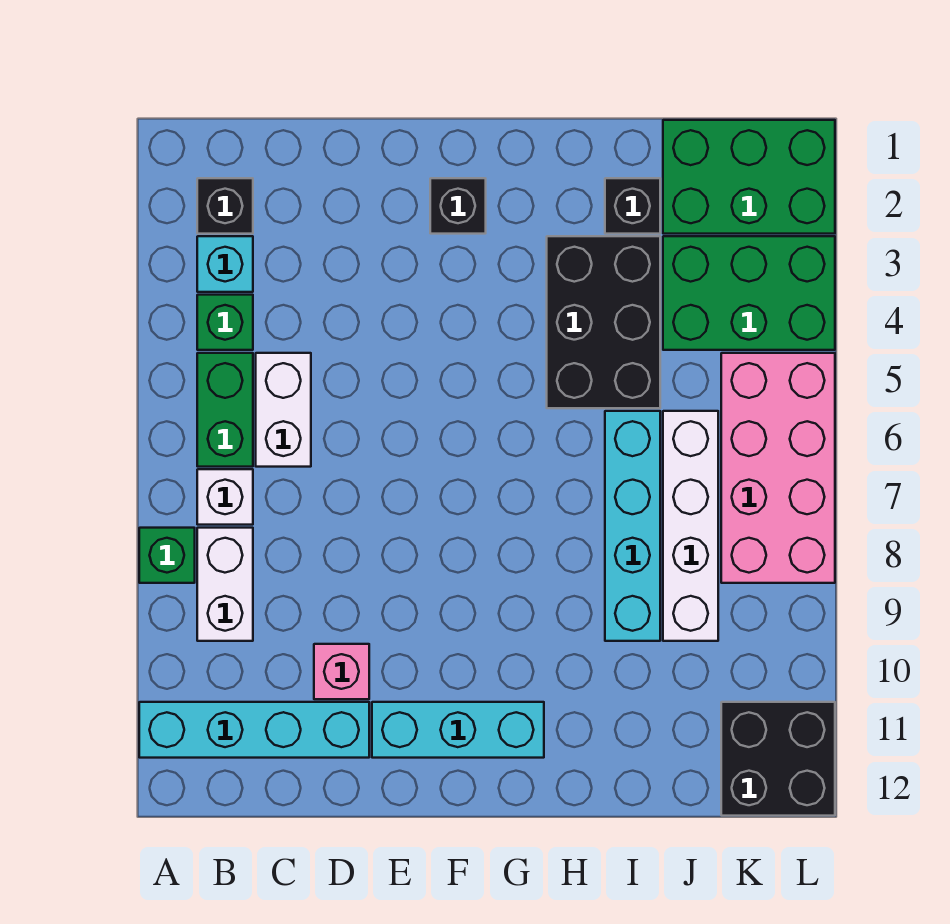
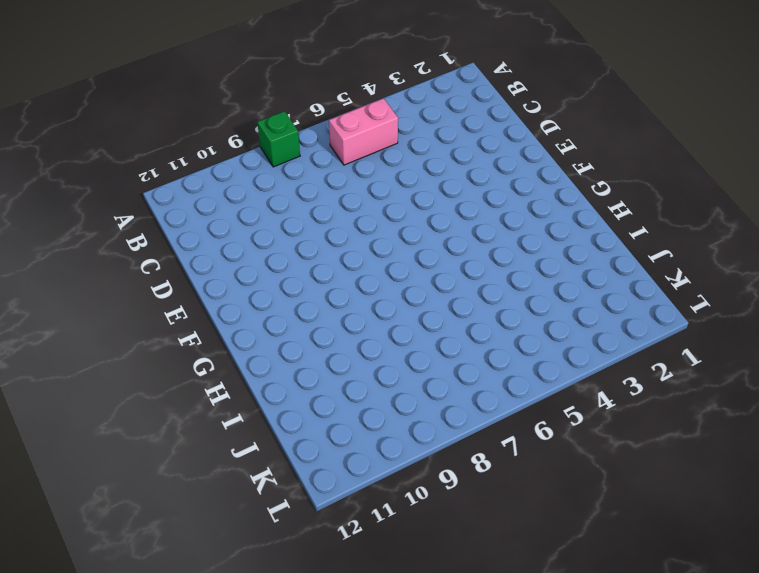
pink 1x2 brick [329,99,398,165] -> green 1x2 brick [197,353,253,467]
none -> cyan 1x4 brick [139,702,369,758]
none -> black 1x1 brick [197,178,253,234]
none -> cyan 1x1 brick [197,236,253,292]

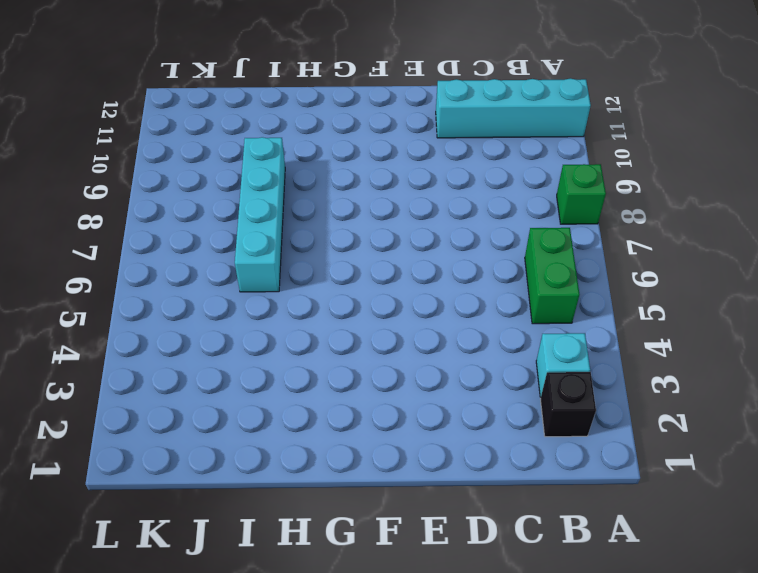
none -> green 1x1 brick [197,295,253,350]
none -> white 1x1 brick [197,469,253,525]
none -> white 1x2 brick [197,528,253,641]

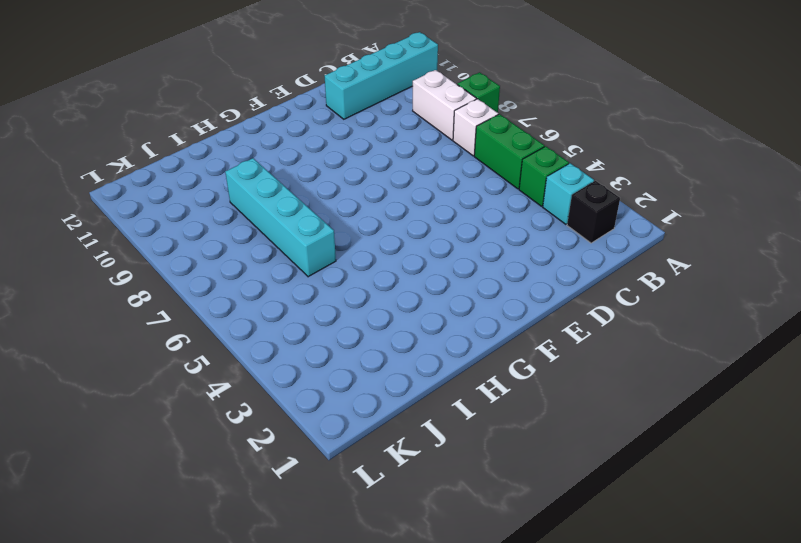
none -> white 1x2 brick [256,353,311,467]
none -> pink 1x1 brick [314,644,369,699]
none -> cyan 1x3 brick [372,702,544,758]

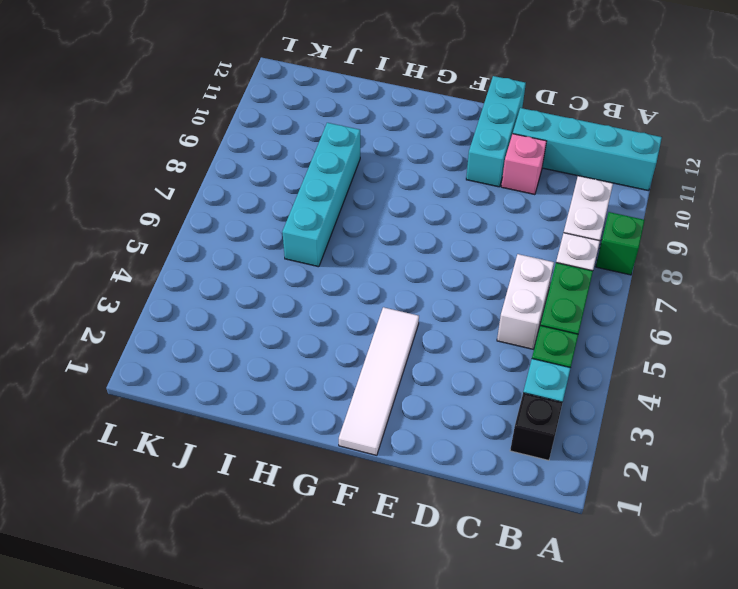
cyan 1x3 brick [466,76,526,187] -> cyan 1x3 brick turned to [372,702,544,758]
white 1x4 tile [339,307,419,455] -> black 1x1 brick [430,178,486,234]
none -> black 2x3 brick [547,236,660,408]
none -> black 1x1 brick [605,178,660,234]
none -> green 2x3 brick [663,120,835,234]

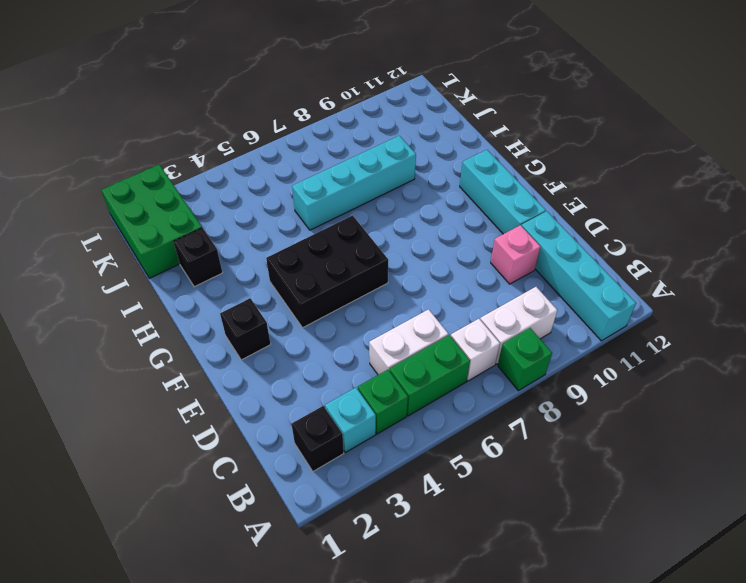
black 2x3 brick [266,215,388,328] -> black 2x3 brick moved to [547,236,660,408]
none -> green 2x3 brick [663,236,835,350]
none -> white 1x4 brick [663,411,718,641]
none -> pink 2x4 brick [721,353,835,583]

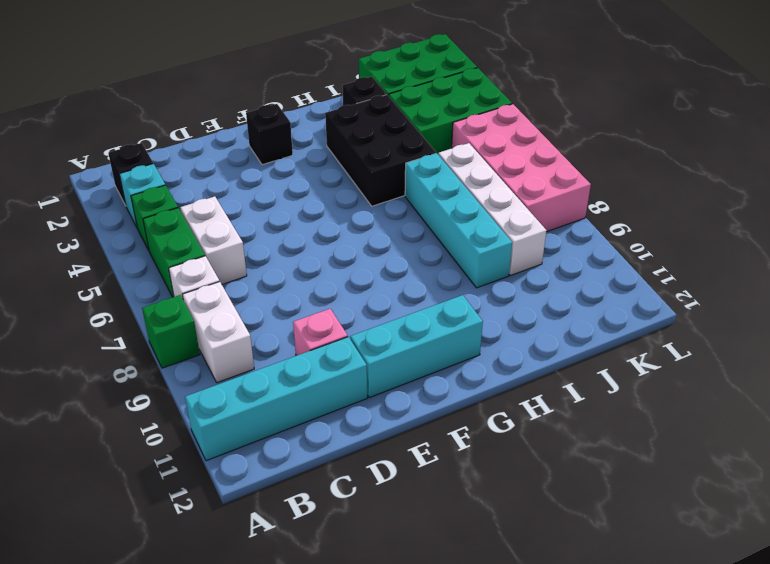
none -> black 2x2 brick [721,702,835,816]

